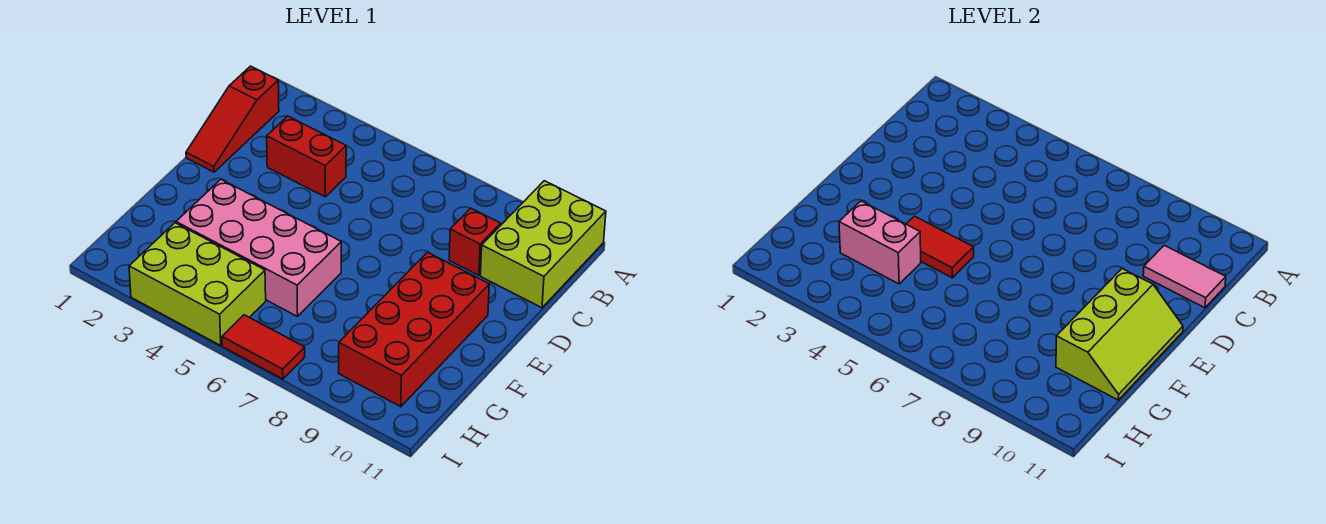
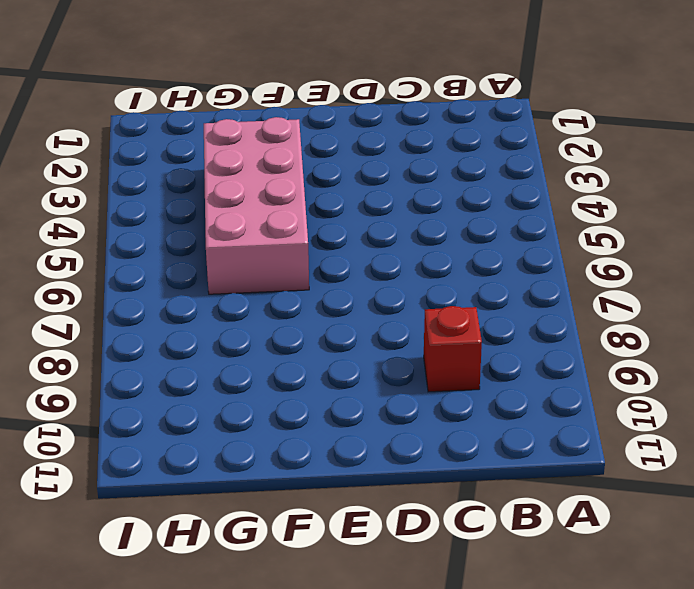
none -> lime 2x3 brick [480,181,606,308]
none -> red 1x3 slope [186,66,279,172]
none -> red 1x2 brick [267,116,346,197]

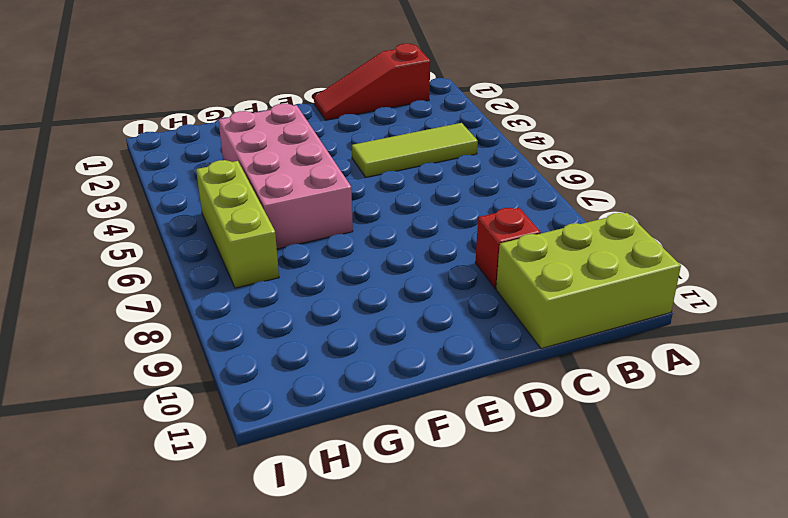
lime 1x3 tile [352,123,478,177] -> red 1x2 brick [267,116,346,197]
lime 1x3 brick [196,160,279,288] -> lime 2x3 brick [129,223,266,345]
none -> red 2x4 brick [339,252,489,407]
none -> red 1x2 tile [222,315,305,379]
none -> pink 1x2 tile [1143,245,1226,308]

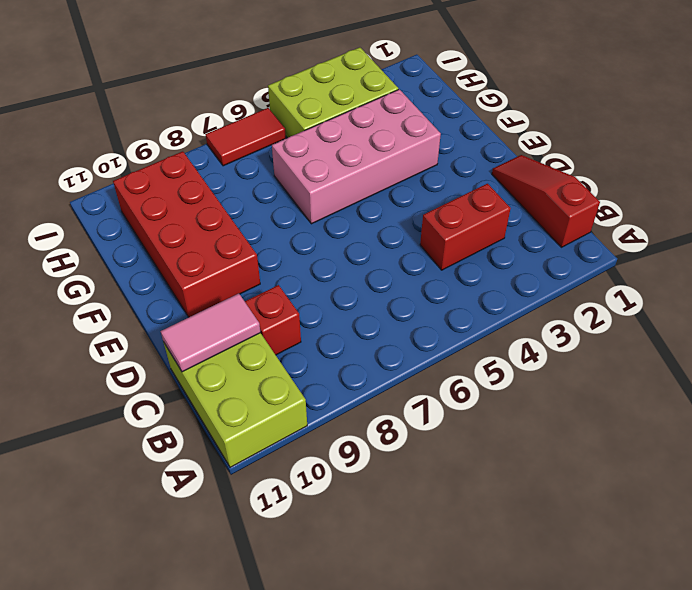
none -> lime 2x3 slope [1056,269,1183,400]
none -> red 1x2 tile [906,216,974,278]
none -> pink 1x2 brick [839,201,921,284]

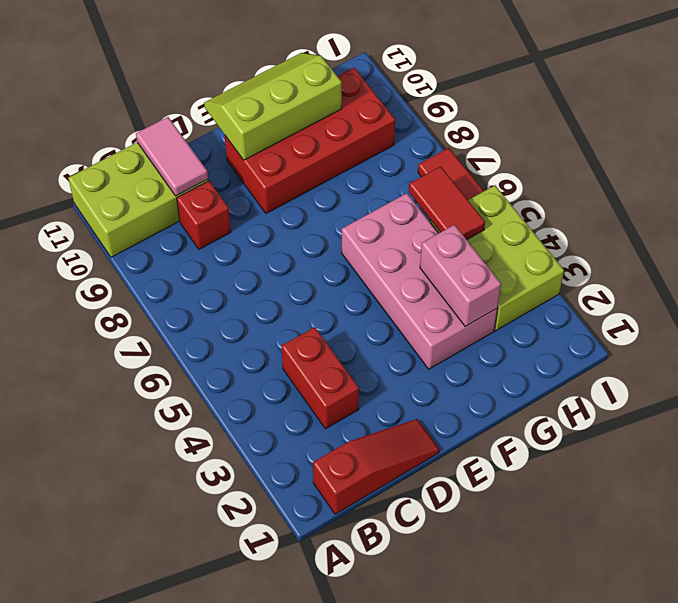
red 1x2 tile [409,166,485,240] -> red 1x2 tile moved to [906,216,974,278]

